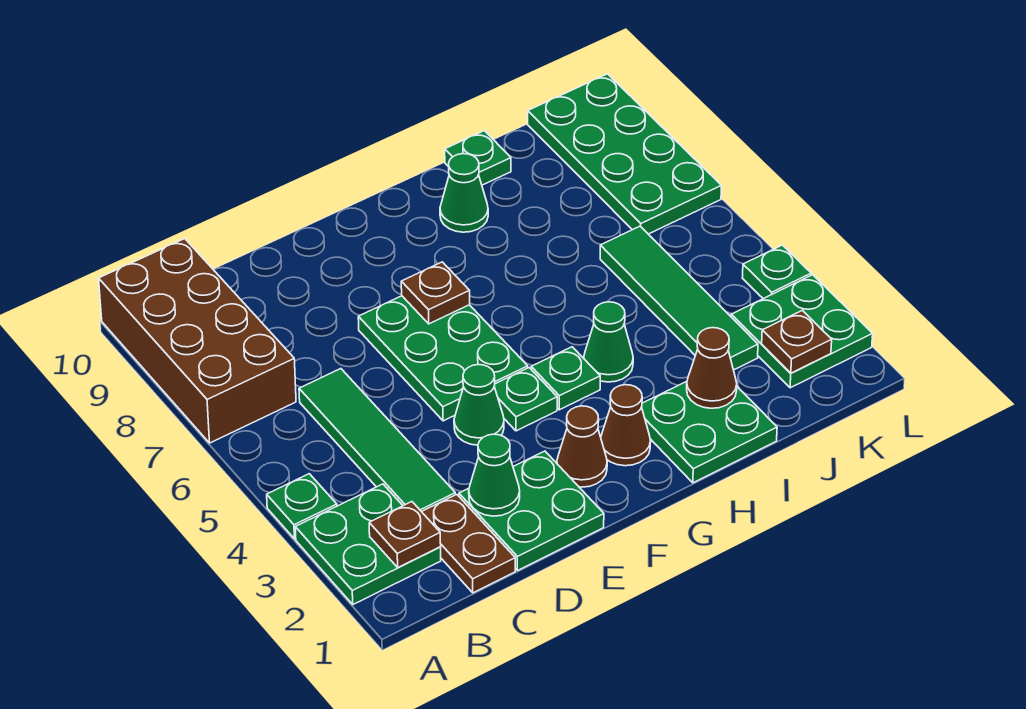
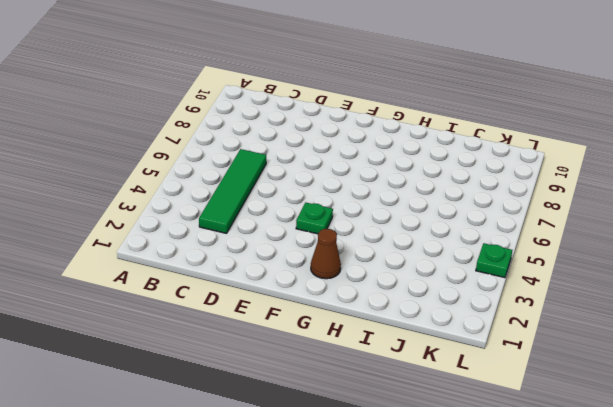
none -> green 2x2 plate [295,484,441,604]
none -> green 1x1 plate [267,474,337,539]
none -> brown 2x4 brick [99,239,296,443]

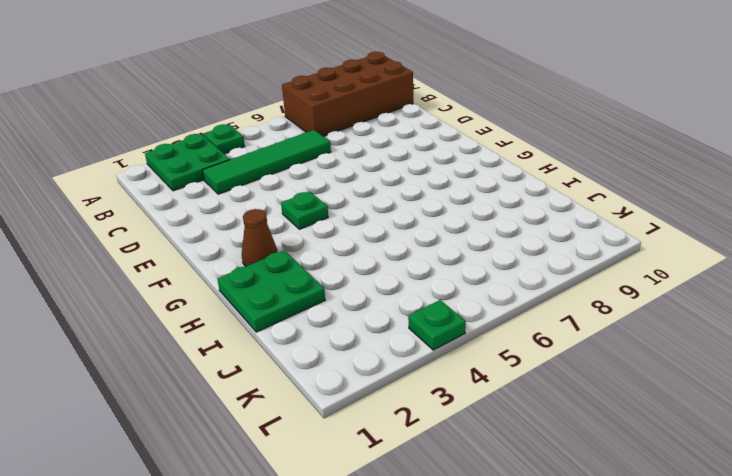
none -> brown 1x2 plate [422,494,515,593]
none -> green 2x2 plate [459,451,604,571]
none -> green 1x1 cone [454,365,504,445]

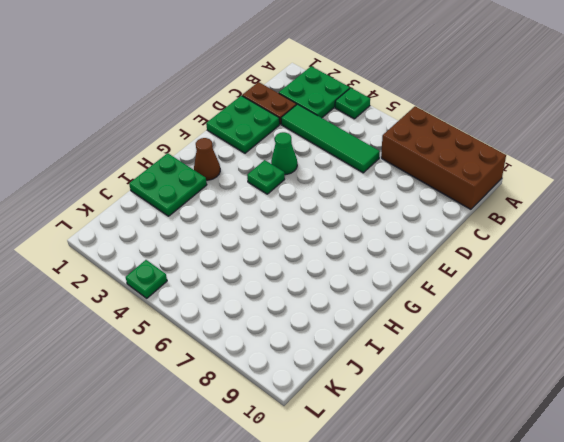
none -> green 2x3 plate [358,296,528,421]
none -> brown 1x1 cone [557,406,607,487]
none -> green 1x1 plate [531,347,600,410]

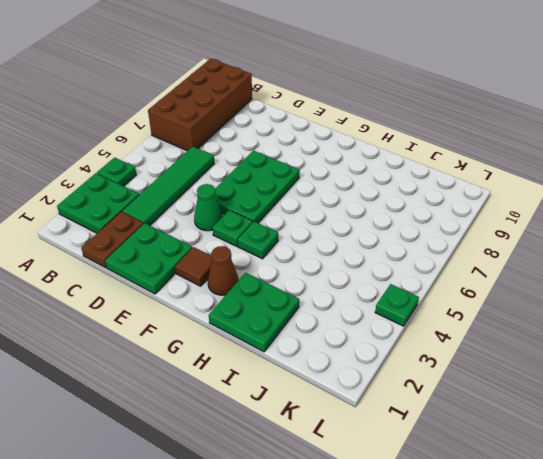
brown 1x1 tile [175,247,212,286] -> brown 1x1 cone [557,406,607,487]
none -> green 1x1 cone [584,302,633,382]
none -> green 1x1 cone [440,154,488,232]
none -> green 1x1 plate [445,131,511,185]

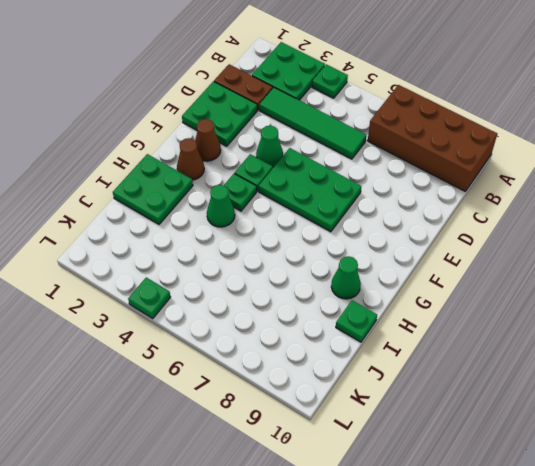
none -> green 1x4 tile [600,226,758,370]
none -> green 2x2 plate [731,275,873,388]
none -> green 2x4 plate [528,74,722,234]

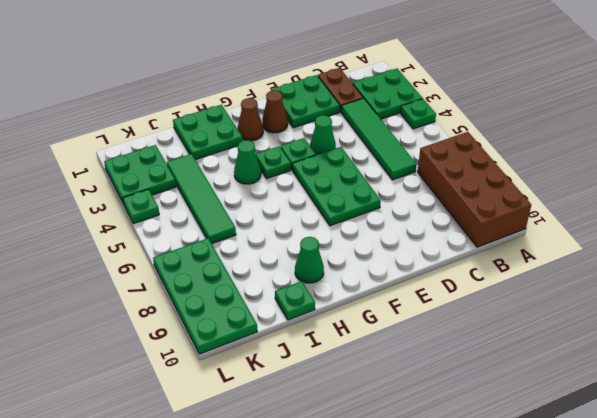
none -> brown 1x1 plate [369,502,441,567]
none -> green 1x1 cone [469,434,520,516]
none -> brown 1x1 plate [401,262,470,324]

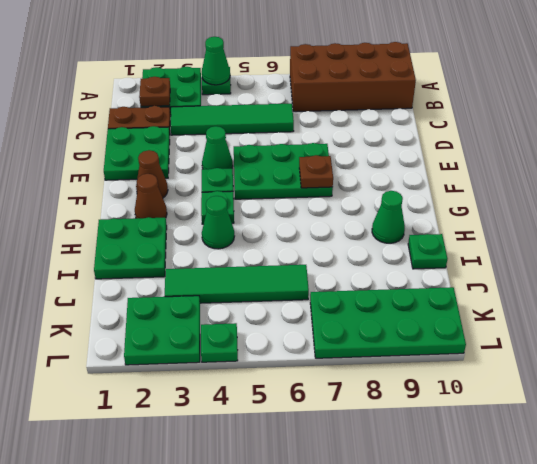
green 1x1 cone [202,37,230,85] -> green 1x1 cone moved to [469,434,520,516]
none -> brown 1x1 cone [687,328,737,408]
none -> brown 1x1 plate [762,310,832,373]

